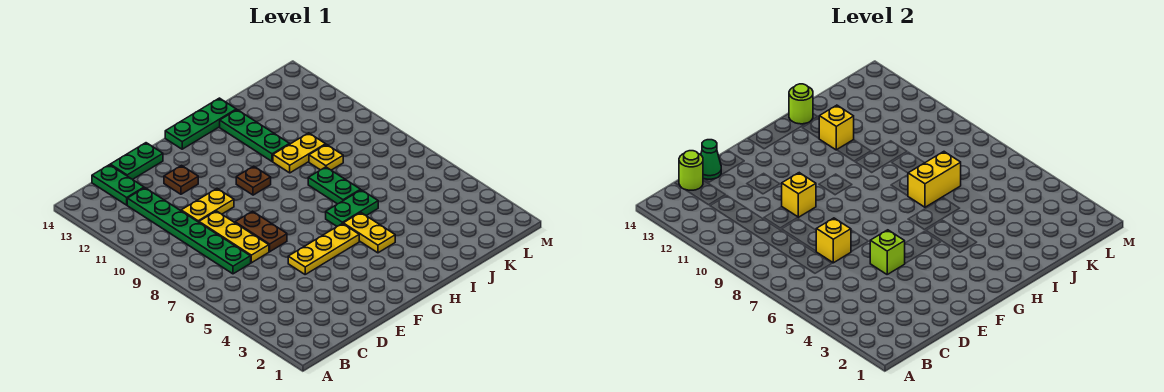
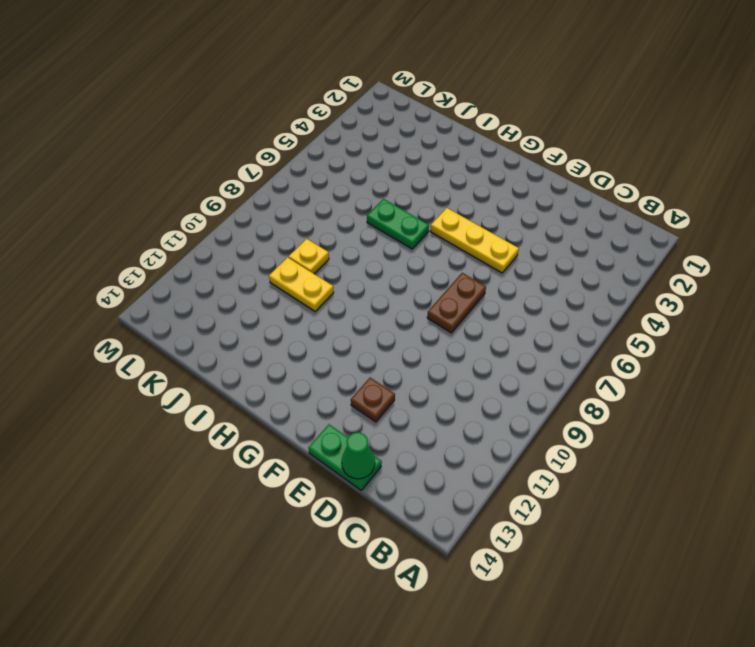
none -> green 1x6 plate [127,188,251,274]
none -> green 1x2 plate [92,165,144,205]
none -> yellow 1x3 plate [199,211,269,263]

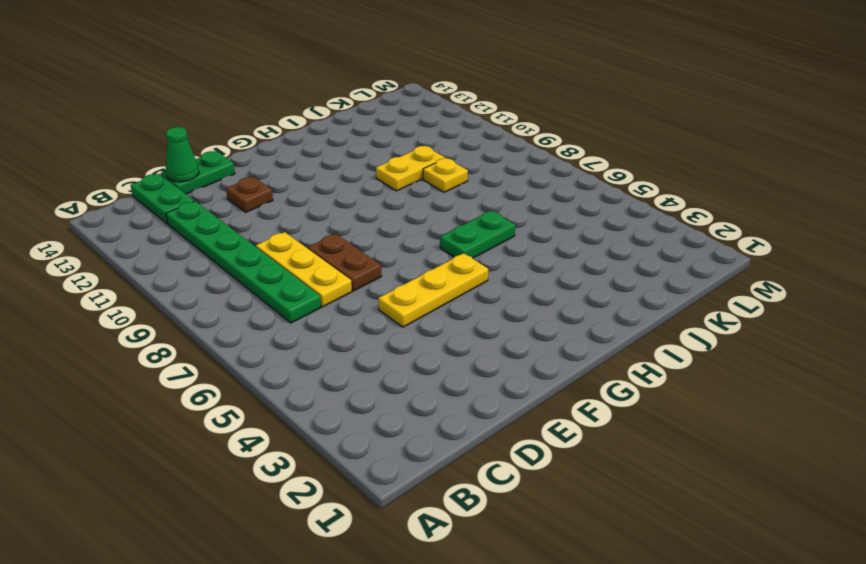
none -> yellow 1x2 plate [181,189,234,222]
none -> brown 1x1 plate [236,166,271,195]
none -> green 1x3 plate [165,98,236,149]

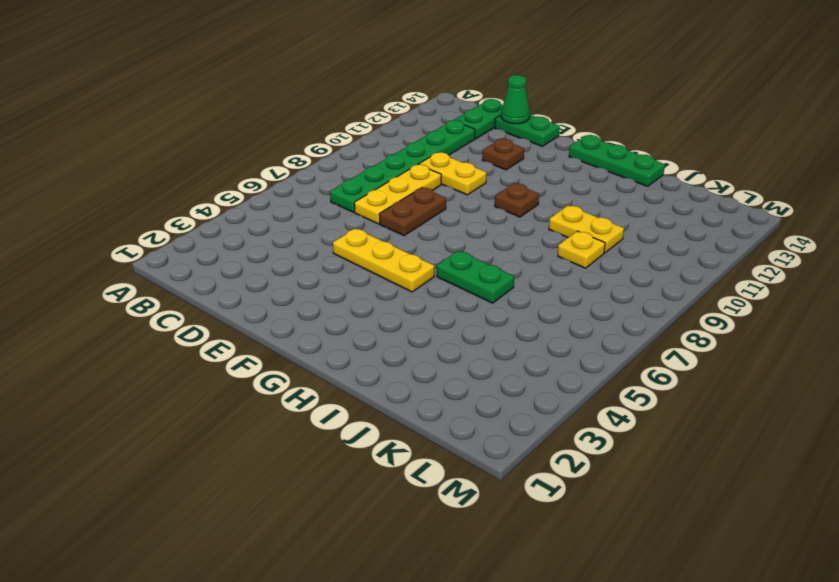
none -> yellow 1x2 plate [343,212,395,253]
none -> green 1x2 plate [308,167,360,204]
none -> green 1x3 plate [220,110,289,161]

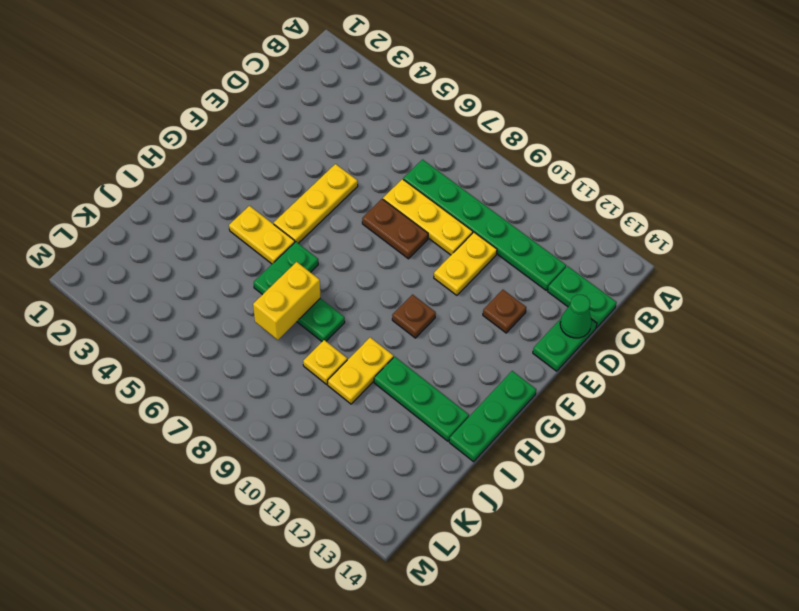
none -> lime 1x1 round brick [679,151,703,190]
none -> yellow 1x1 brick [816,218,851,263]
none -> lime 1x1 brick [870,230,905,274]

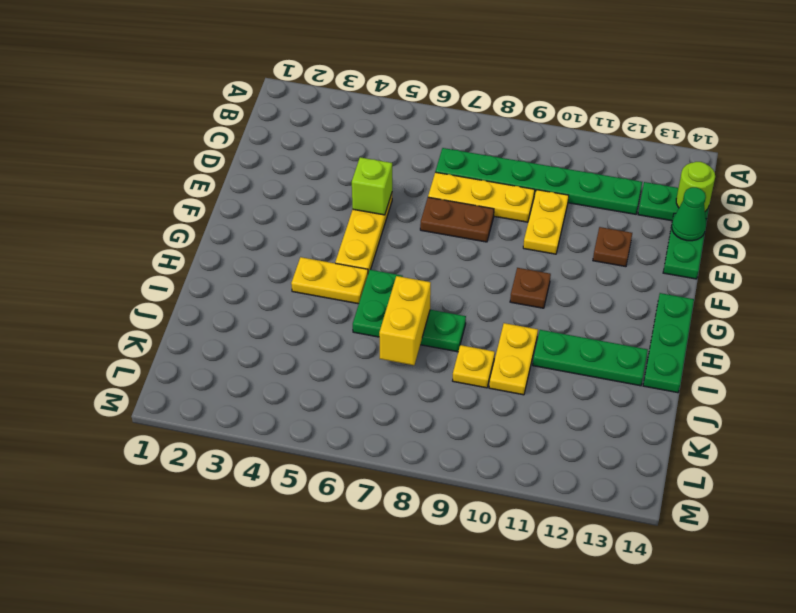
none -> yellow 1x1 brick [816,218,851,263]
none -> yellow 1x1 brick [782,173,816,217]
none -> yellow 1x1 brick [819,105,854,150]

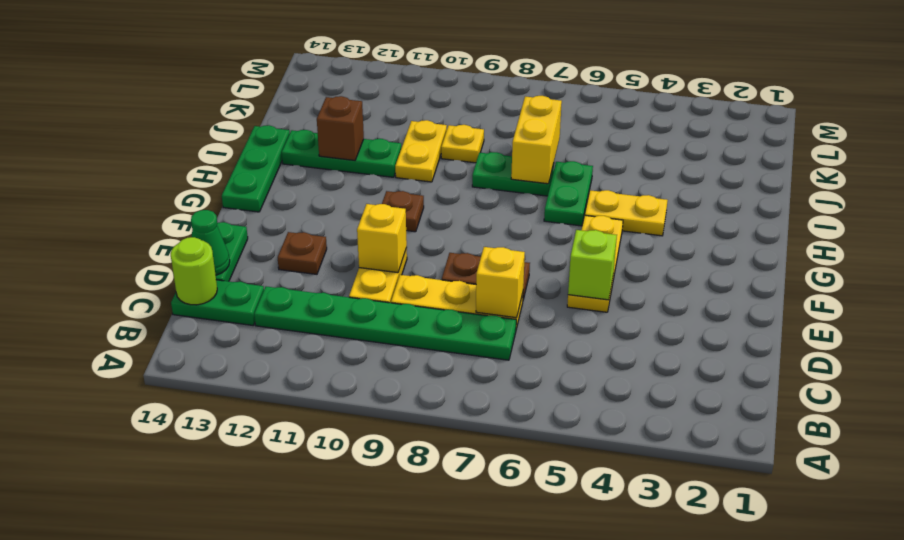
brown 1x1 brick [317,96,364,160] -> yellow 1x1 brick [819,105,854,150]
none -> lime 1x1 round brick [789,84,813,124]

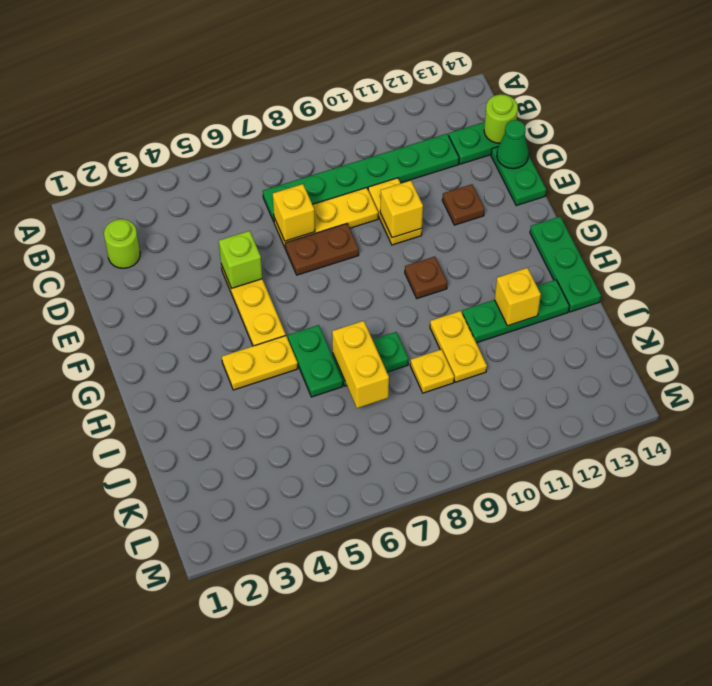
lime 1x1 round brick [104,219,140,268] -> lime 1x1 round brick moved to [789,84,813,124]

